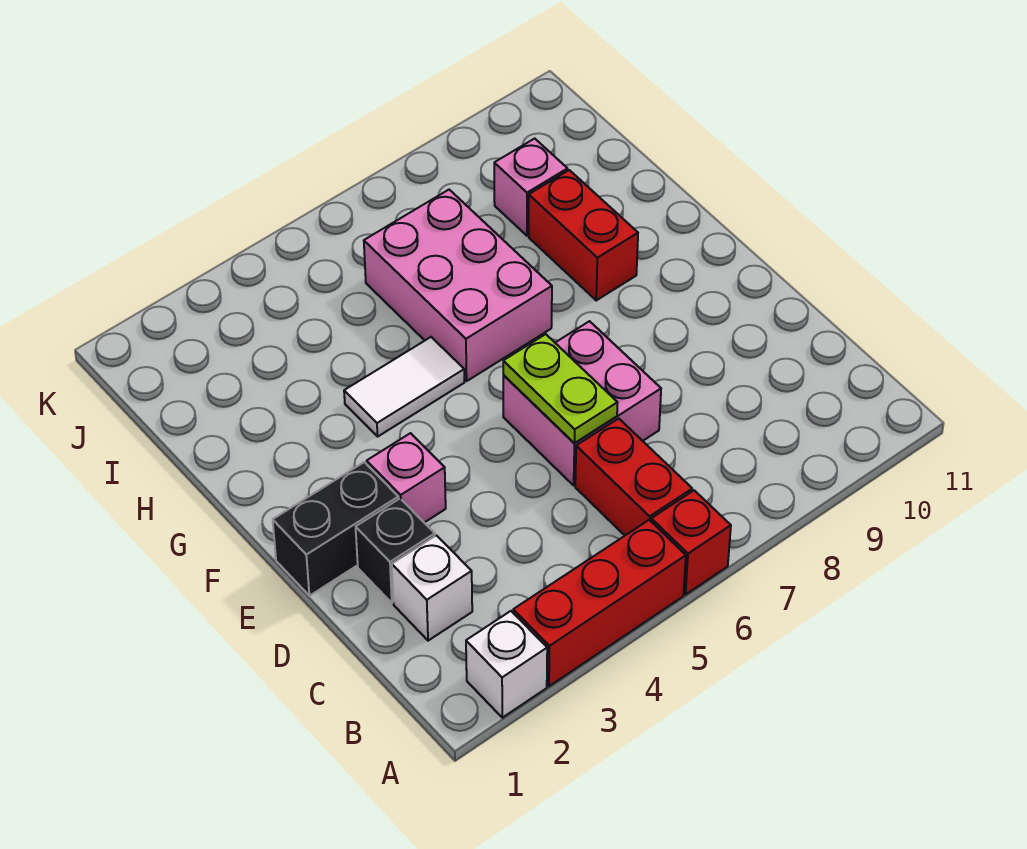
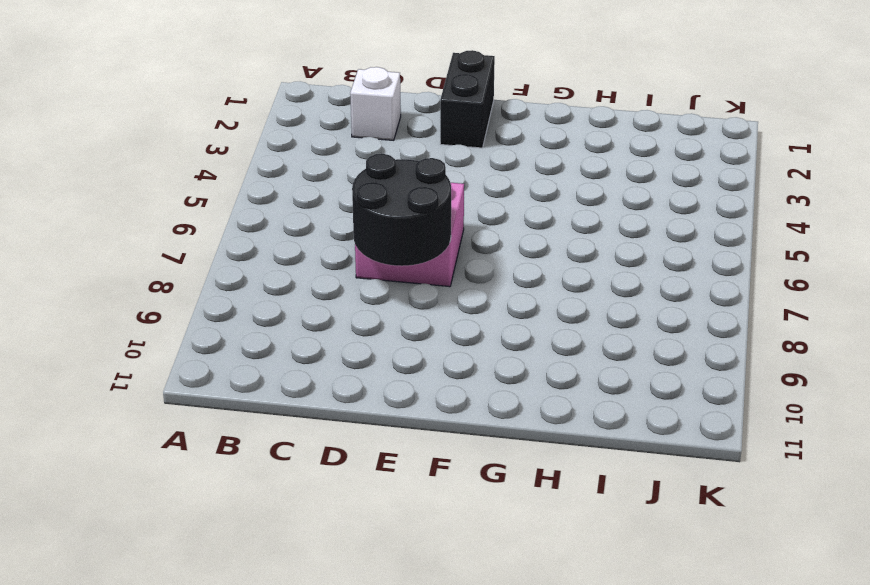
black 2x2 round brick [352,154,451,266] -> none
none -> white 1x1 brick [466,611,547,718]
none -> red 1x3 brick [513,520,686,686]
none -> red 1x1 brick [651,490,731,595]

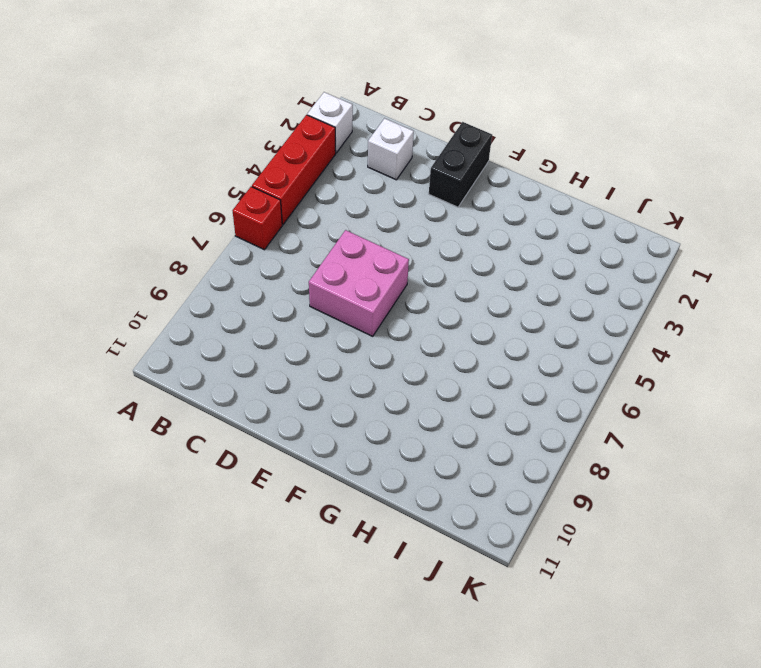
none -> red 1x2 brick [575,418,692,535]
none -> black 1x1 brick [356,499,435,603]
none -> pink 1x1 brick [367,433,446,523]

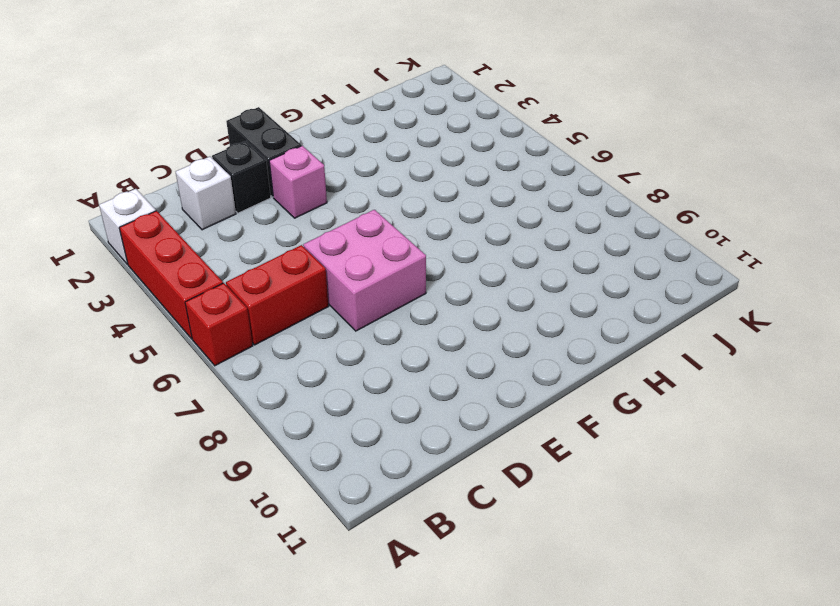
none -> white 1x2 tile [344,337,464,436]
none -> pink 2x3 brick [364,190,552,381]
none -> red 1x2 brick [529,170,638,300]

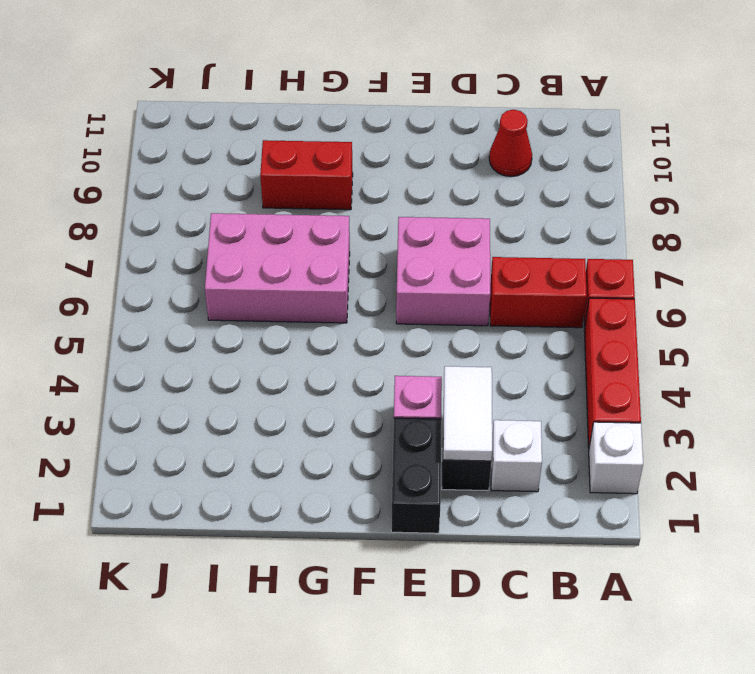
red 1x1 cone [489,110,532,177] -> none
white 1x2 tile [443,366,492,461] -> white 1x2 tile moved to [344,337,464,436]
none -> pink 1x1 brick [494,138,568,236]
none -> lime 1x2 plate [503,334,618,443]

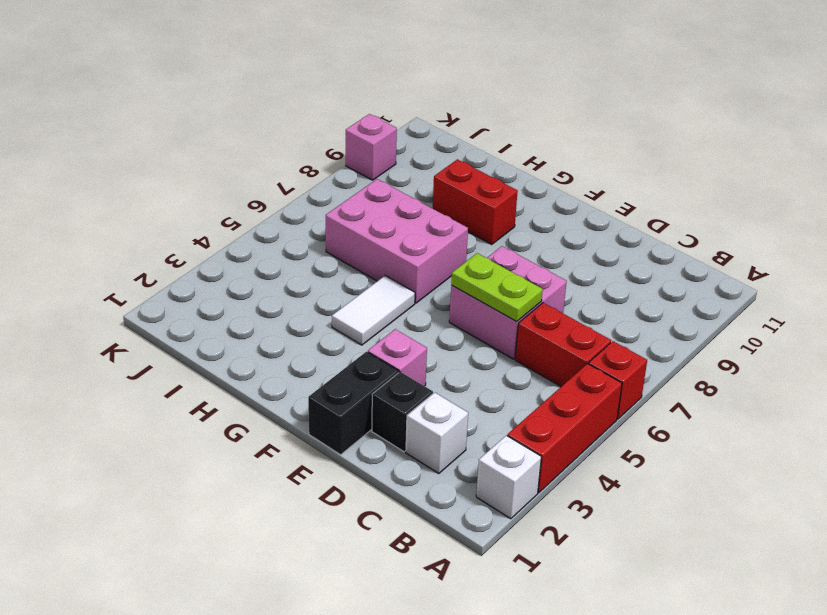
pink 1x1 brick [346,114,397,180] -> pink 1x1 brick moved to [494,138,568,236]

